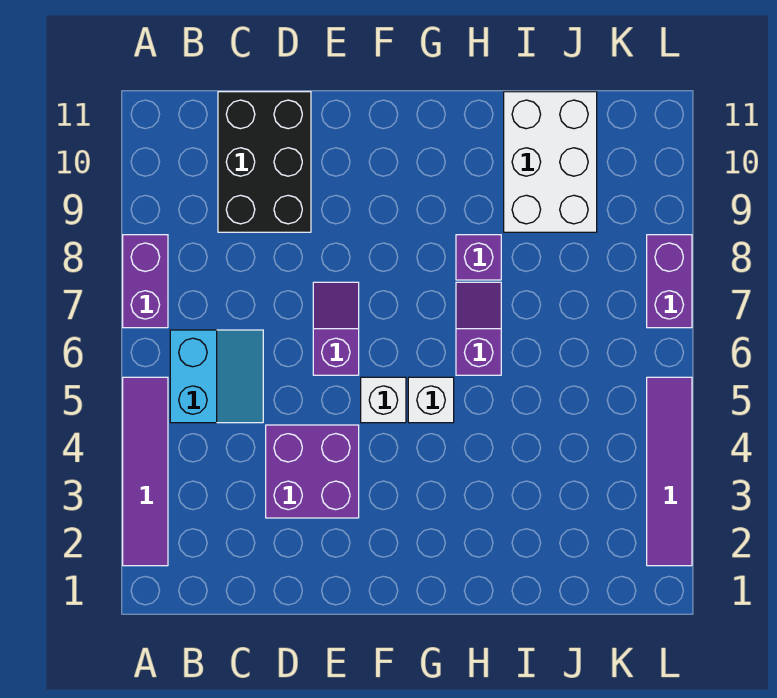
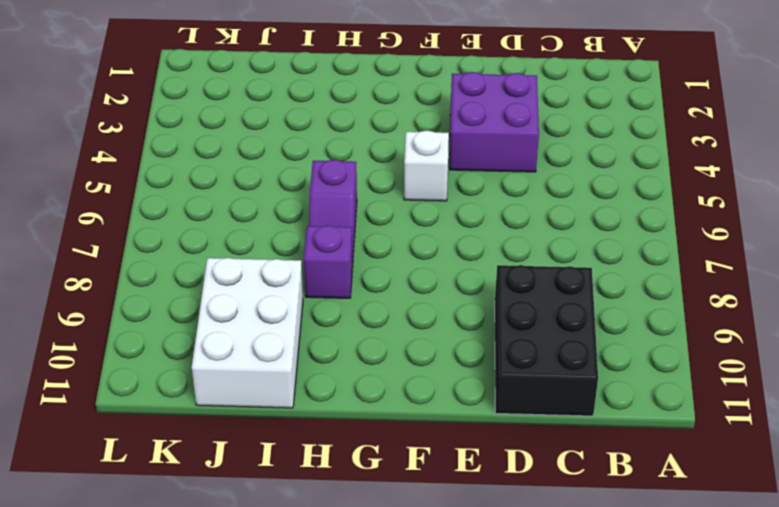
none -> purple 1x4 tile [123,377,168,566]
none -> purple 1x2 brick [123,235,168,328]
none -> cyan 2x2 slope [170,330,263,423]

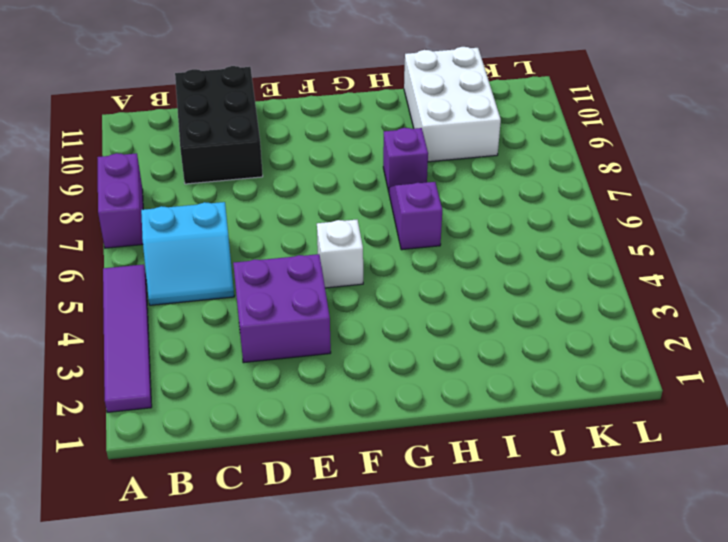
cyan 2x2 slope [141,202,234,305] -> cyan 2x2 slope turned to [170,330,263,423]
none -> purple 1x2 slope [313,282,359,375]
none -> white 1x1 brick [408,377,454,423]
none -> purple 1x4 tile [647,377,692,566]

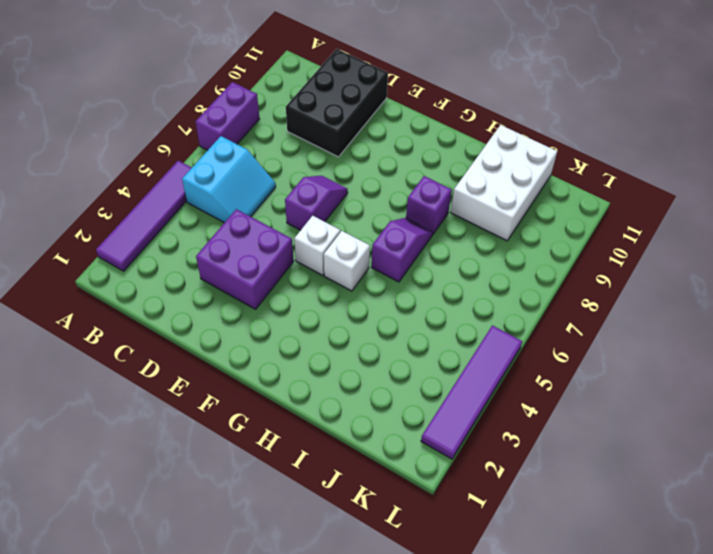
none -> purple 1x2 brick [647,235,692,328]

